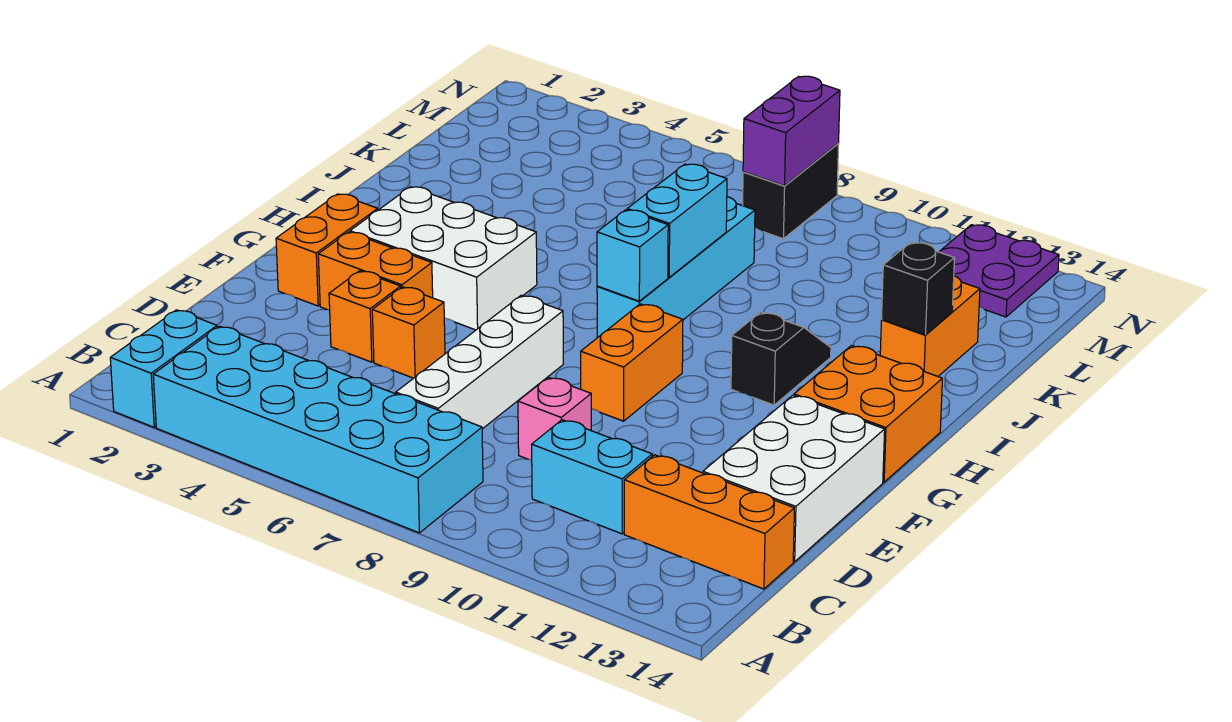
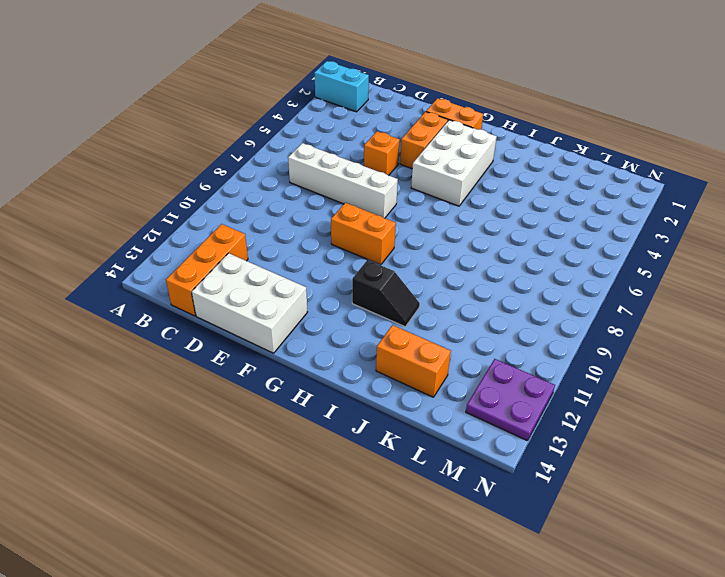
none -> cyan 2x6 brick [153,326,483,533]
none -> cyan 1x2 brick [532,420,652,534]
none -> pink 1x1 brick [518,377,591,460]

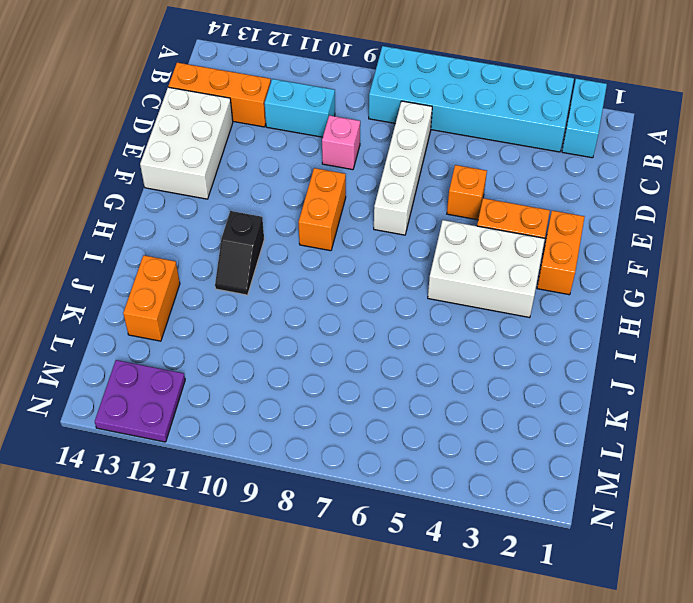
none -> orange 1x1 brick [329,271,401,362]
none -> orange 2x2 brick [794,346,942,482]
none -> cyan 1x4 brick [597,197,755,338]

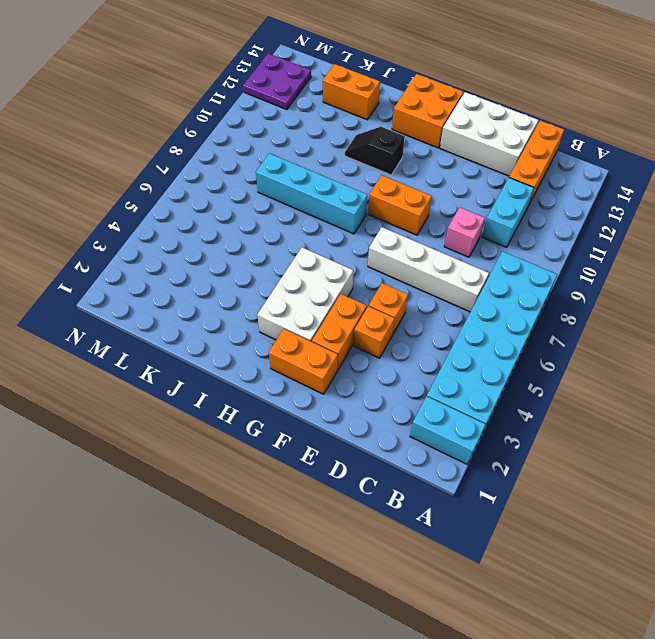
none -> black 1x2 brick [743,144,839,239]
none -> cyan 1x1 brick [597,210,668,301]
none -> cyan 1x2 brick [627,164,727,277]

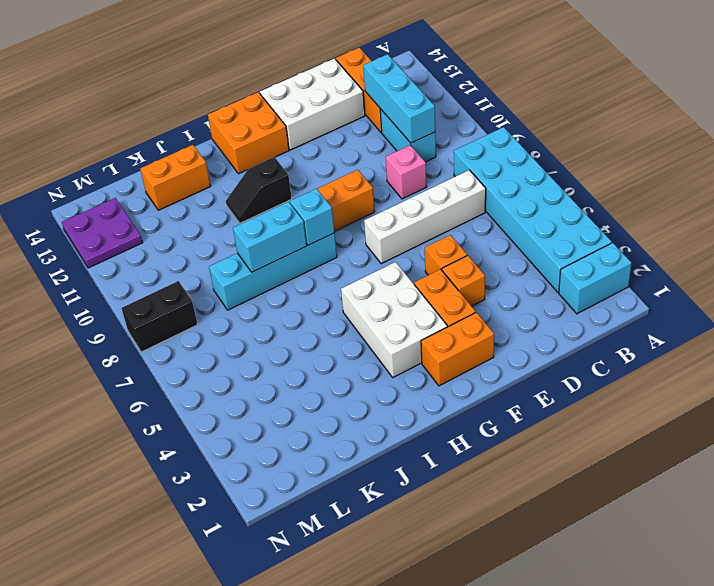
cyan 1x3 brick [363,54,435,143] -> none
none -> black 1x1 brick [882,242,955,335]
none -> purple 1x2 brick [743,76,840,186]

